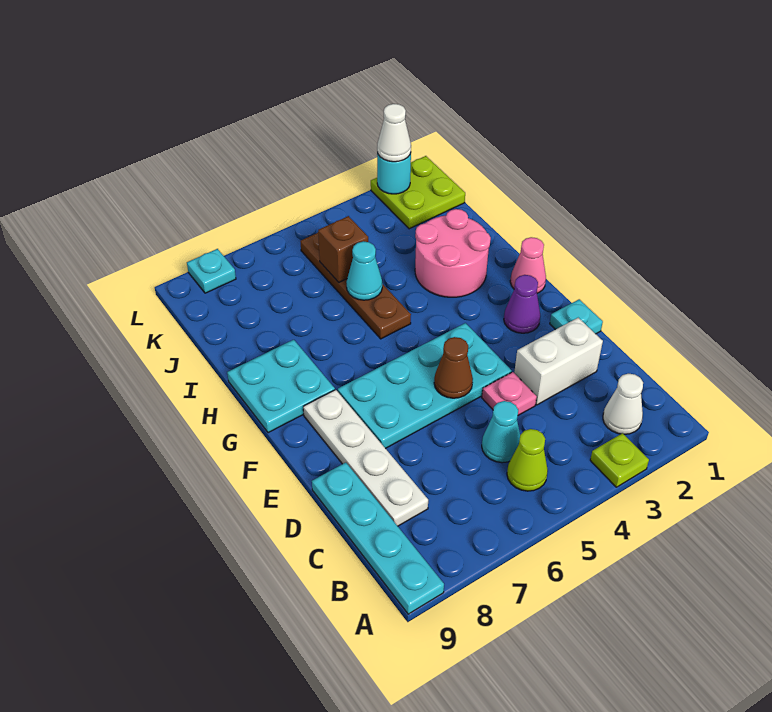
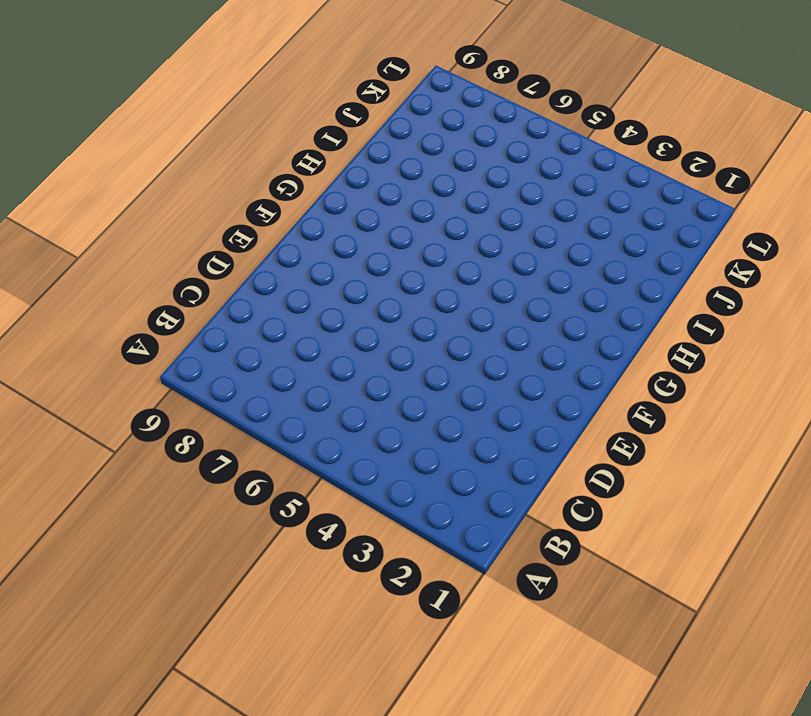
none -> lime 1x1 plate [590,433,649,487]
none -> cyan 1x4 plate [312,463,444,614]
none -> white 1x1 cone [603,374,643,434]

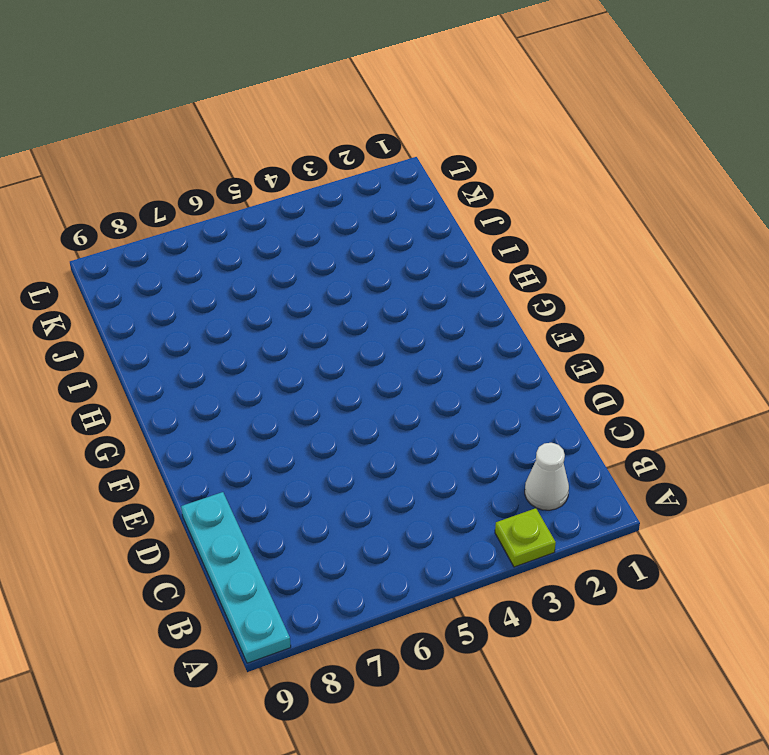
none -> lime 1x1 cone [507,429,548,491]
none -> cyan 1x1 cone [482,401,520,463]
none -> white 1x4 plate [303,390,428,526]

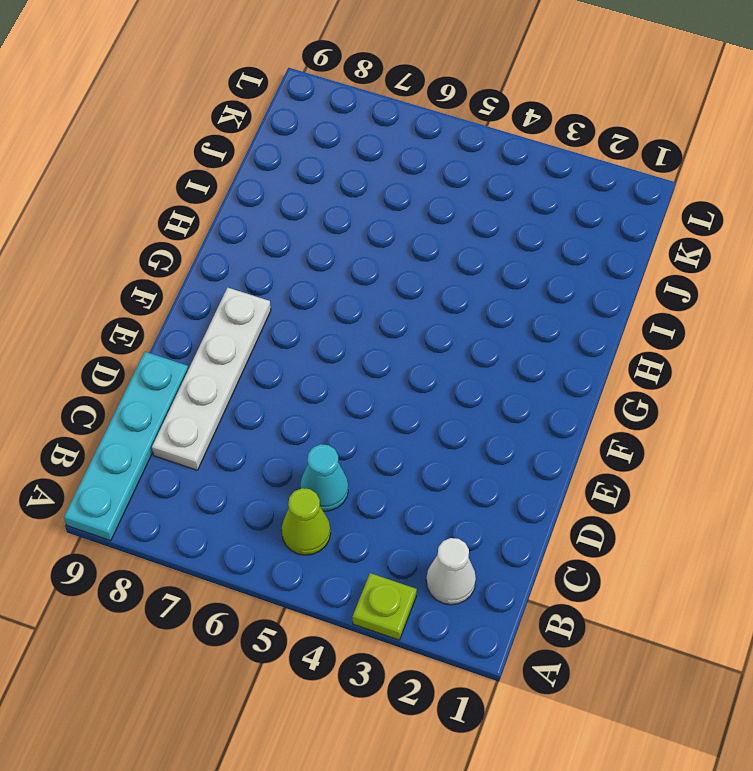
none -> white 1x2 brick [514,318,603,405]
none -> pink 1x1 plate [482,372,537,415]
none -> cyan 1x1 plate [550,299,603,334]

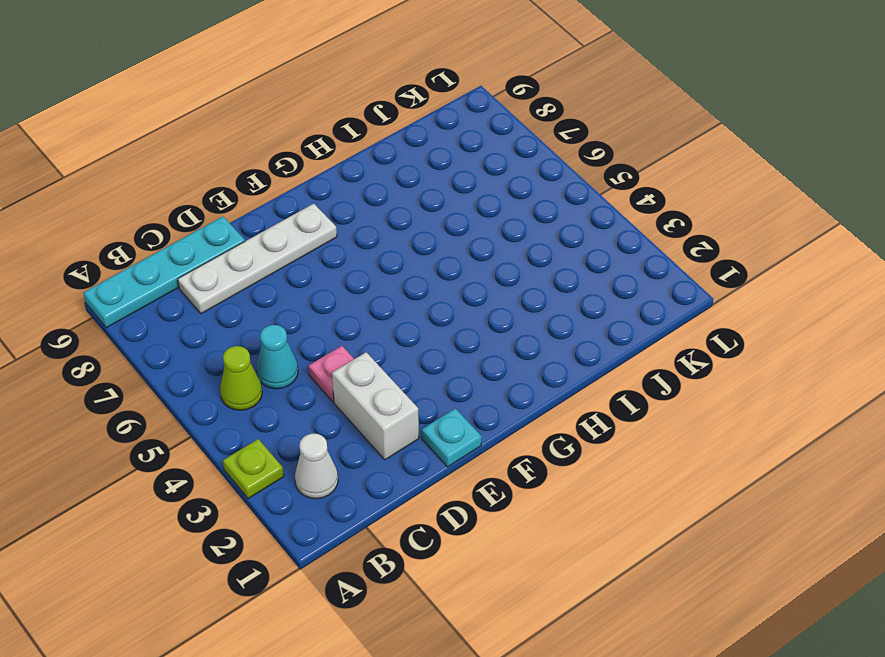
none -> cyan 2x4 plate [338,323,512,449]
none -> purple 1x1 cone [504,275,540,333]
none -> pink 1x1 cone [510,237,546,293]

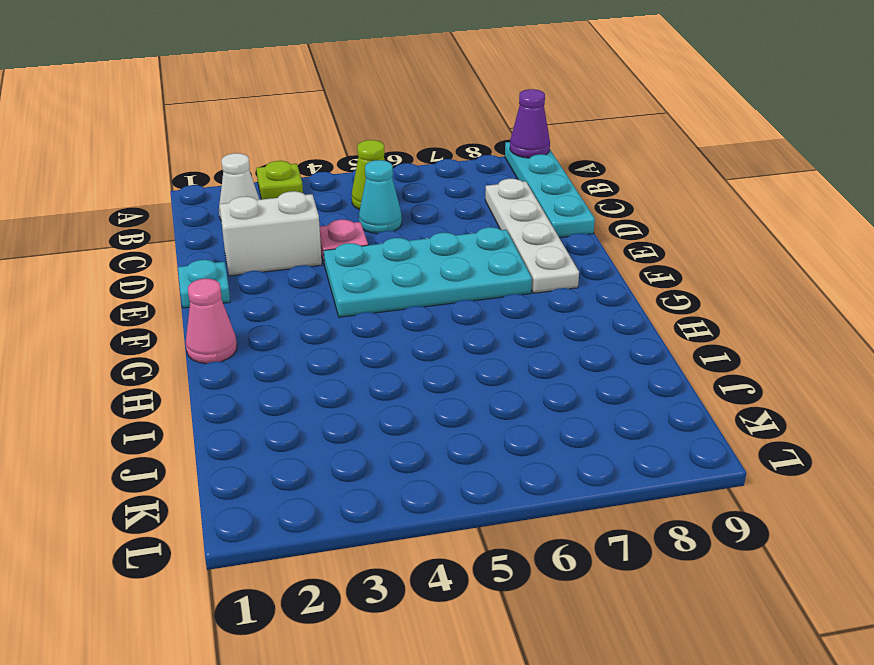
purple 1x1 cone [510,89,550,158] -> purple 1x1 cone moved to [504,275,540,333]
none -> cyan 2x2 plate [227,340,335,433]
none -> pink 2x2 round brick [415,209,491,297]
none -> brown 1x4 plate [300,233,411,339]

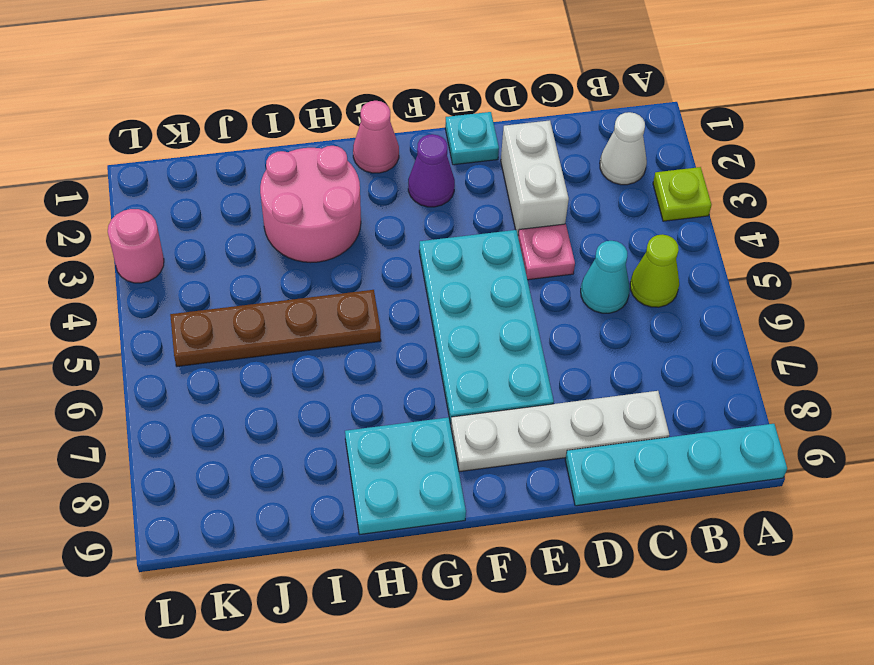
pink 1x1 round brick [108,209,164,283] -> none
none -> lime 2x2 plate [371,156,465,229]
none -> cyan 1x1 plate [187,249,236,293]
none -> brown 1x1 cone [434,337,473,398]

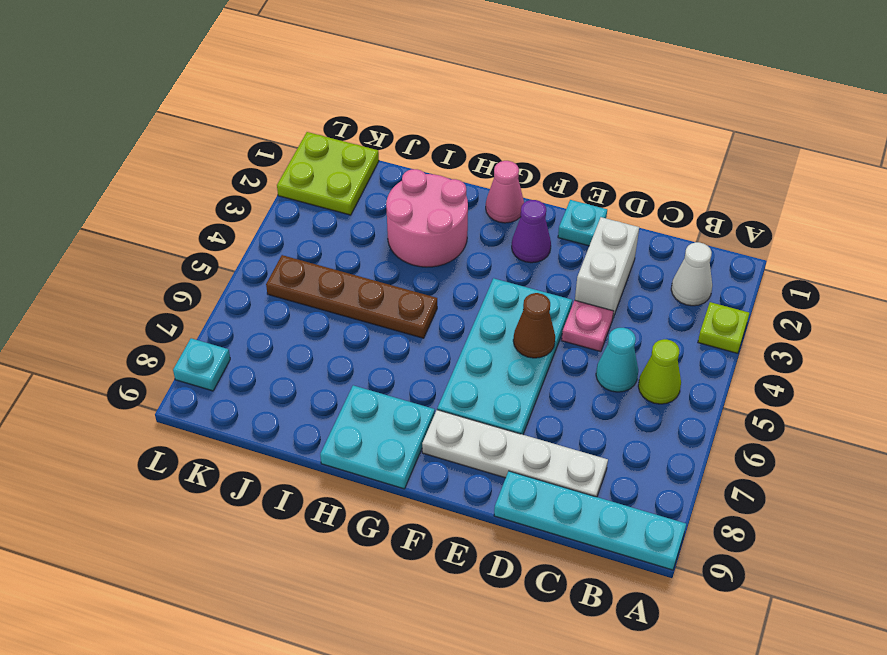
none -> cyan 1x1 cone [346,241,382,300]
none -> brown 1x1 brick [318,216,368,282]
none -> cyan 1x1 round brick [377,153,411,194]

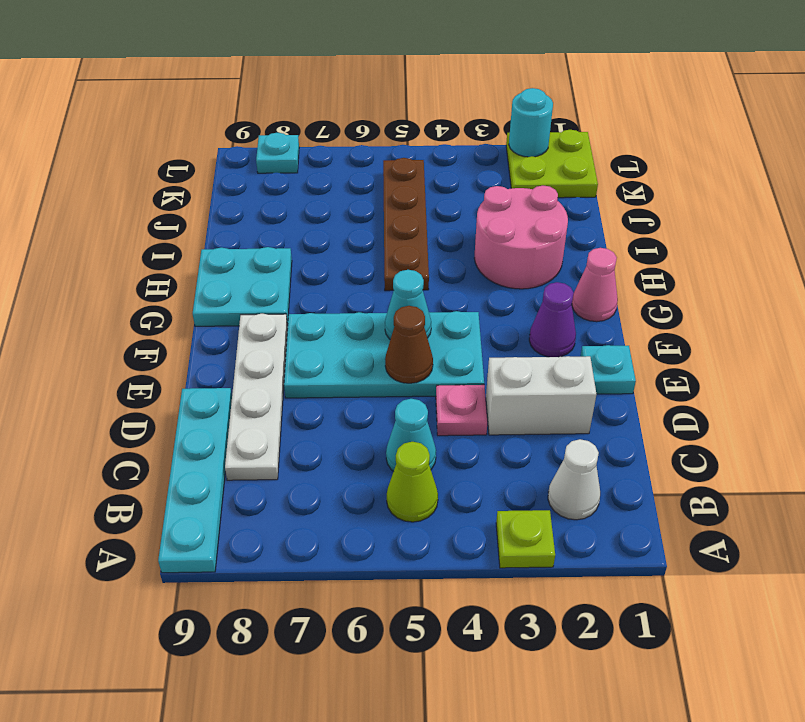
cyan 1x1 cone [385,270,431,340] -> cyan 1x1 cone moved to [346,241,382,300]
none -> brown 1x1 brick [318,216,368,282]
none -> white 1x1 cone [377,104,411,162]

